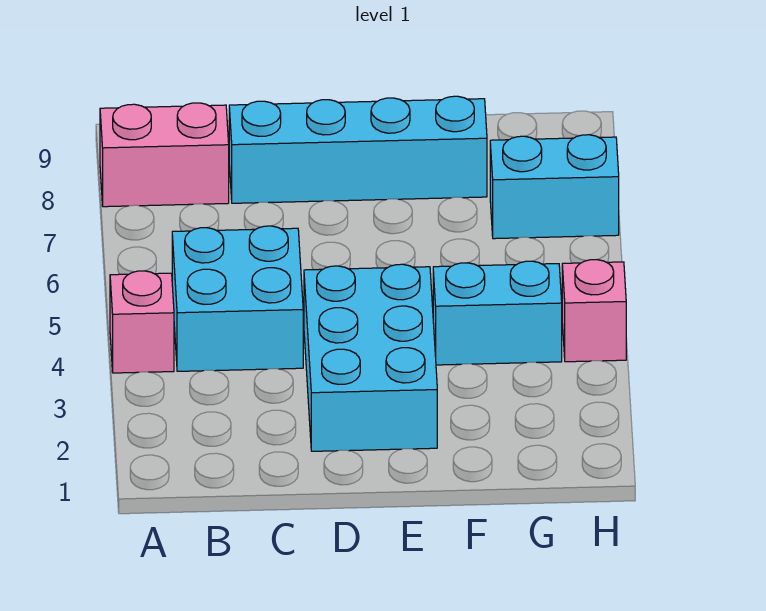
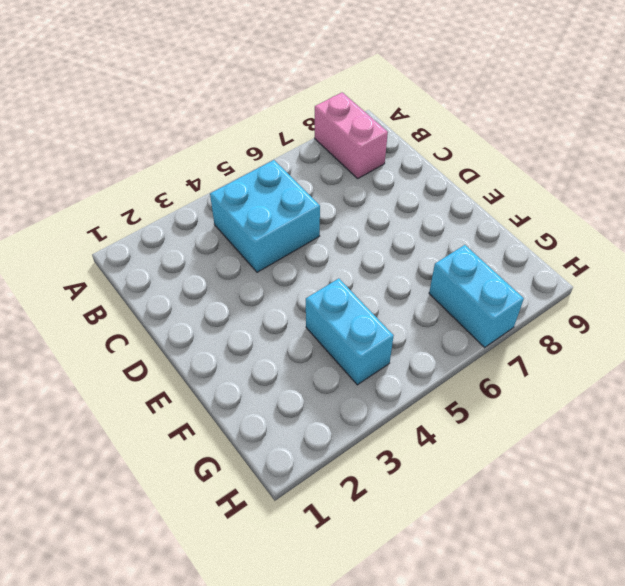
none -> pink 1x1 brick [110,271,174,373]
none -> cyan 1x4 brick [229,96,487,203]

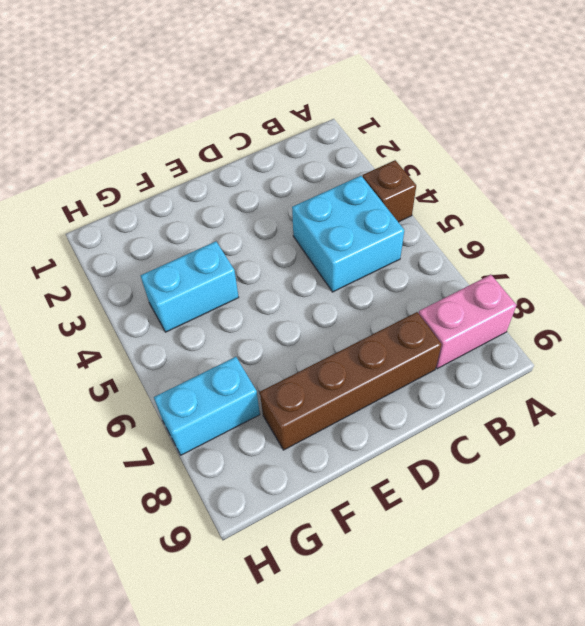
brown 1x1 brick [363,160,416,222] -> pink 1x1 brick [110,271,174,373]
brown 1x4 brick [260,312,442,450] -> cyan 1x4 brick [229,96,487,203]
none -> cyan 2x3 brick [304,264,437,451]
none -> pink 1x1 brick [562,260,626,362]

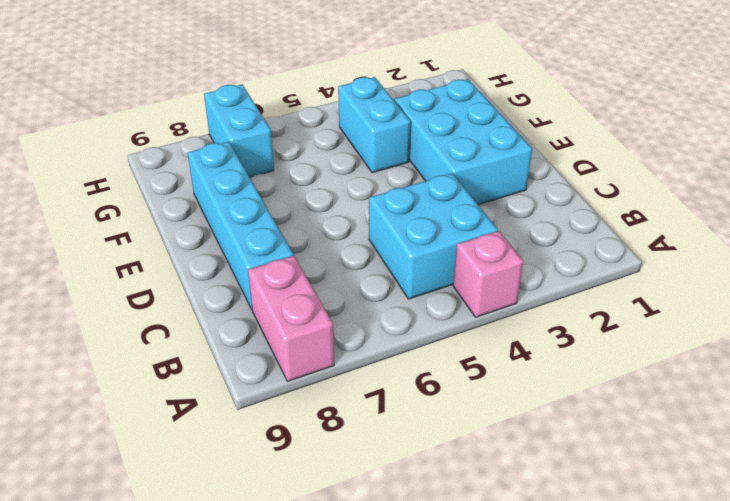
cyan 2x3 brick [394,79,532,205] -> cyan 2x3 brick turned to [304,264,437,451]
none -> pink 1x1 brick [562,260,626,362]

